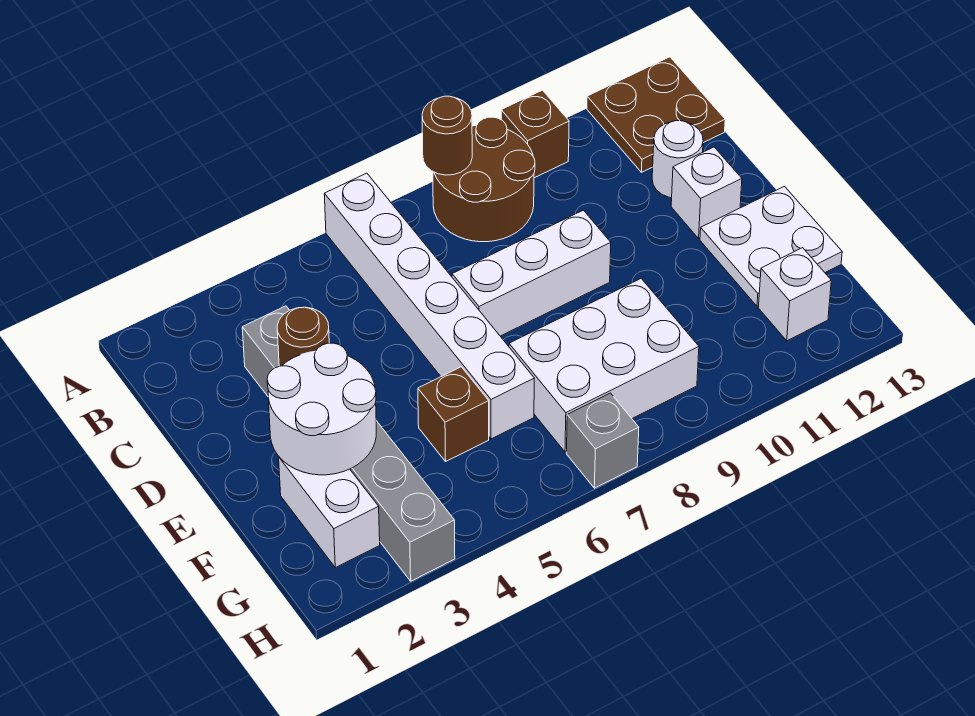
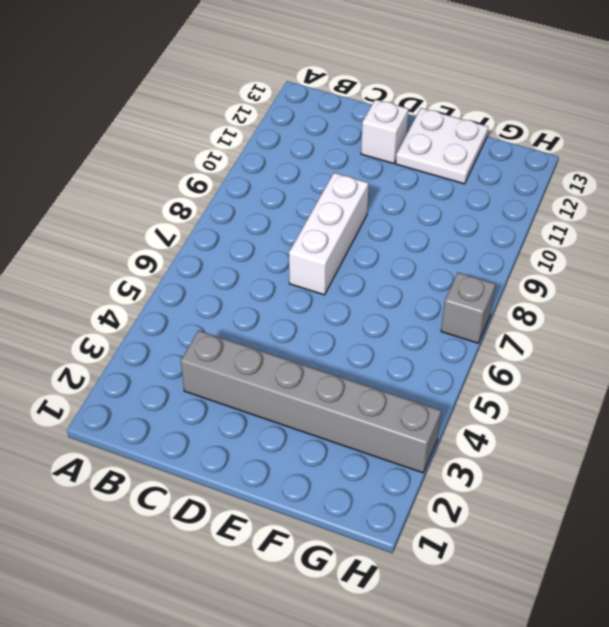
none -> white 1x6 brick [324,173,534,439]
none -> brown 2x2 round brick [433,117,535,242]
none -> brown 1x1 brick [501,90,569,178]

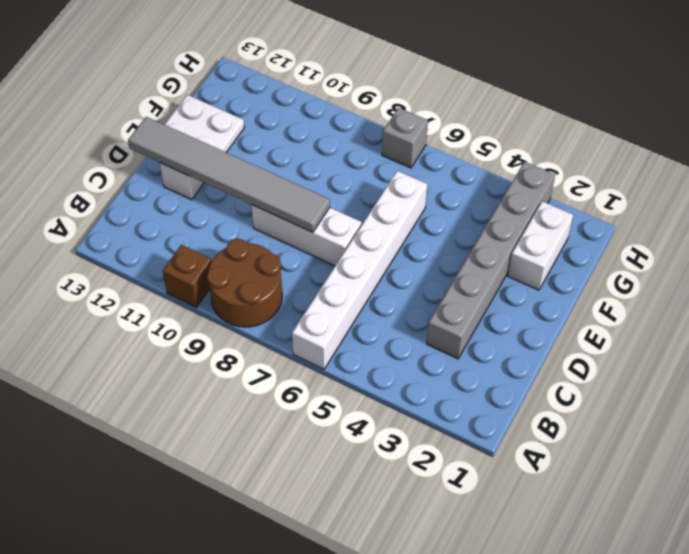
grey 1x6 tile [128,117,330,232] -> none
none -> brown 2x2 plate [587,57,725,172]
none -> white 1x1 round brick [652,121,703,198]
none -> brown 1x1 brick [418,367,489,461]

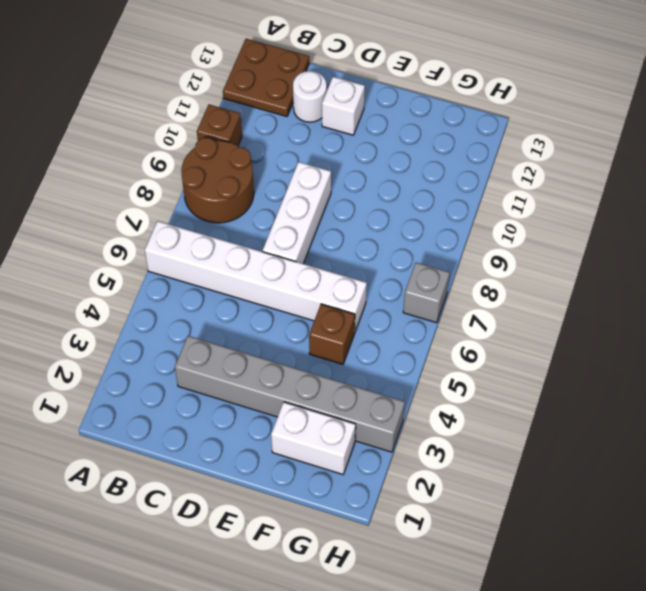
none -> white 2x2 plate [700,186,842,306]
none -> white 2x3 brick [509,279,699,452]
none -> white 1x1 brick [758,248,831,341]

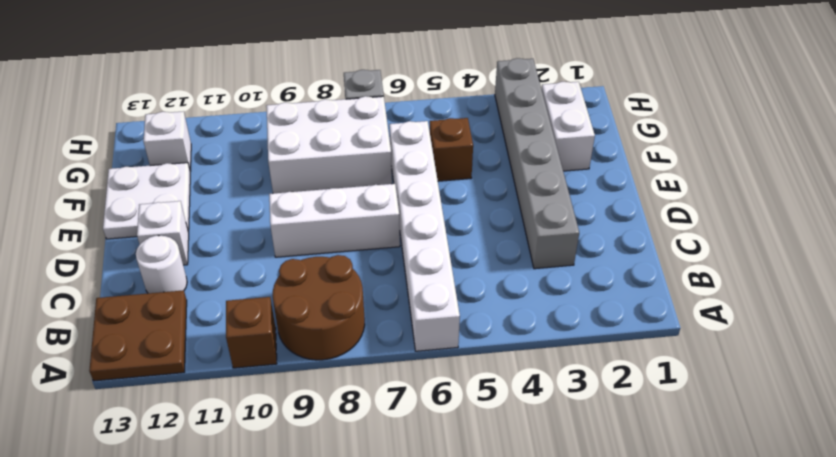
none -> brown 1x1 round brick [422,96,472,175]
none -> brown 1x1 round brick [277,307,329,366]
none -> white 2x2 round brick [267,343,376,475]

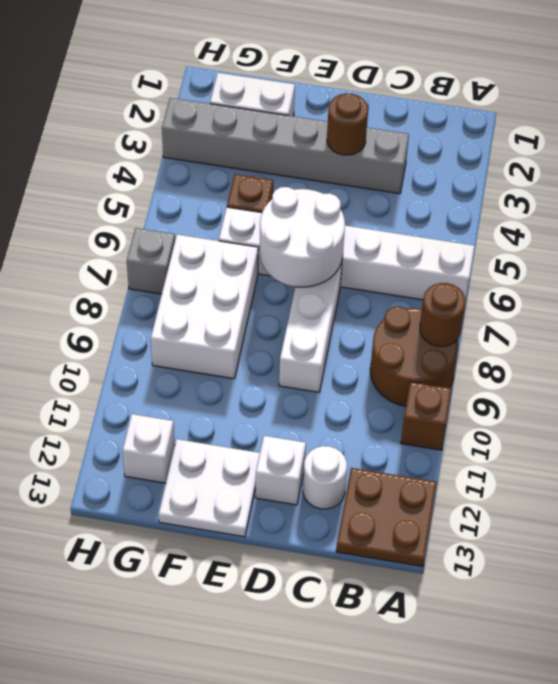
white 2x2 round brick [260,187,345,287] -> white 2x2 round brick moved to [267,343,376,475]

